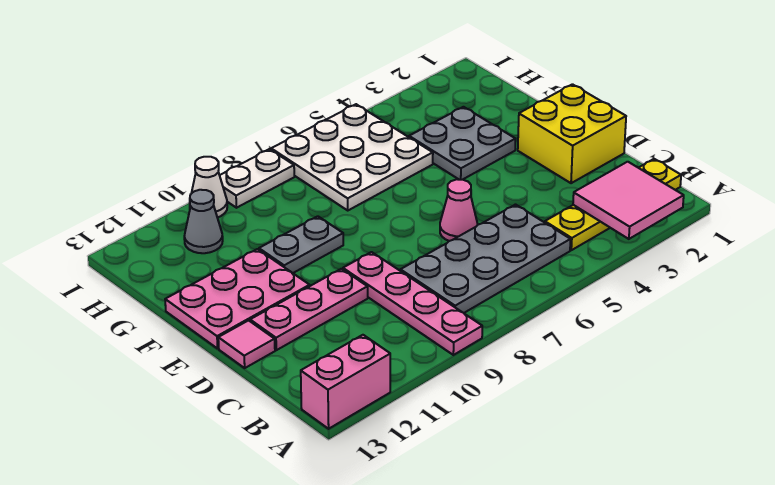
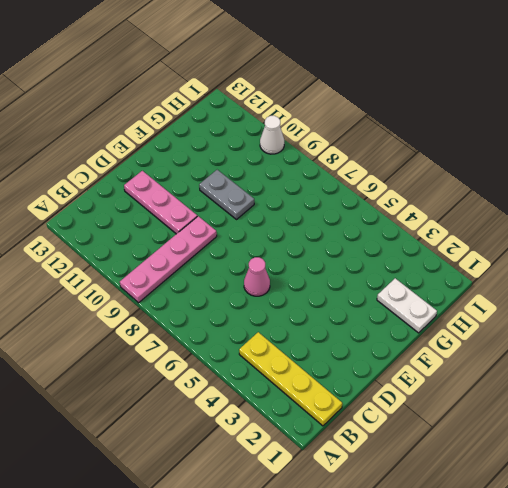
white 1x2 plate [377,278,437,333] -> white 1x2 plate moved to [220,149,294,208]
none -> pink 1x2 brick [301,335,390,429]
none -> grey 2x4 plate [400,205,571,313]
none -> yellow 2x2 brick [518,84,626,183]

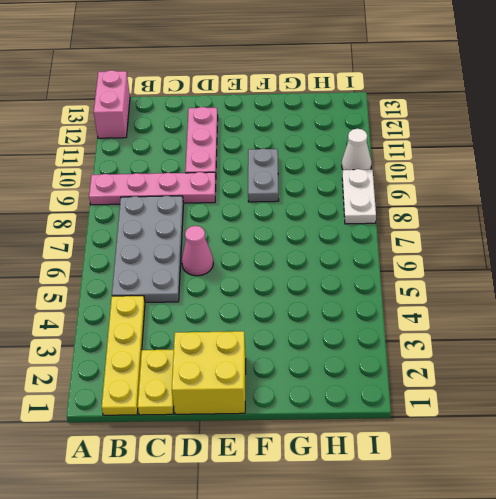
yellow 1x2 plate [138,350,174,415] -> none
none -> pink 1x1 tile [218,320,275,368]
none -> pink 2x3 plate [165,249,310,349]
none -> grey 2x2 plate [409,107,515,180]

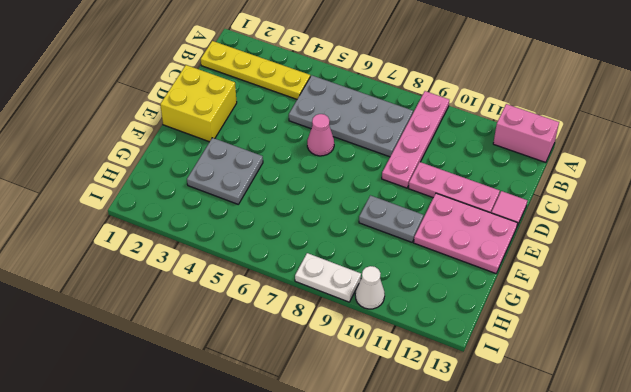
none -> white 3x3 plate [271,104,433,210]
none -> grey 1x1 cone [184,190,223,253]
none -> pink 2x2 tile [573,162,684,239]

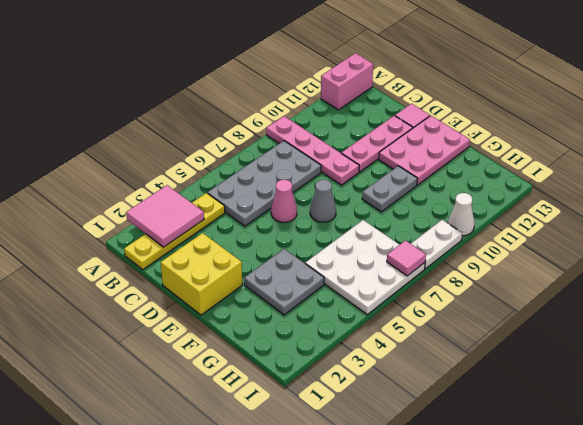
grey 1x1 cone [310,180,336,222] -> grey 1x1 cone moved to [184,190,223,253]
pink 1x1 tile [387,241,426,276] -> none

